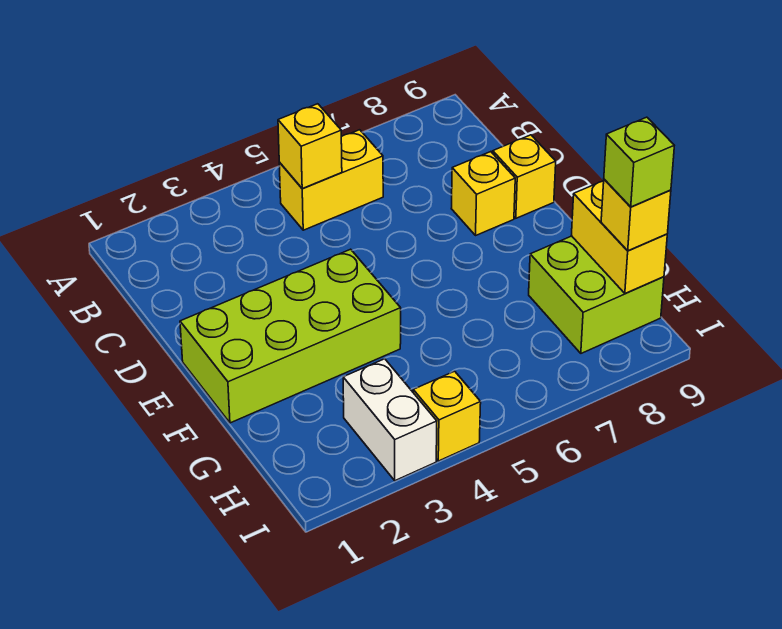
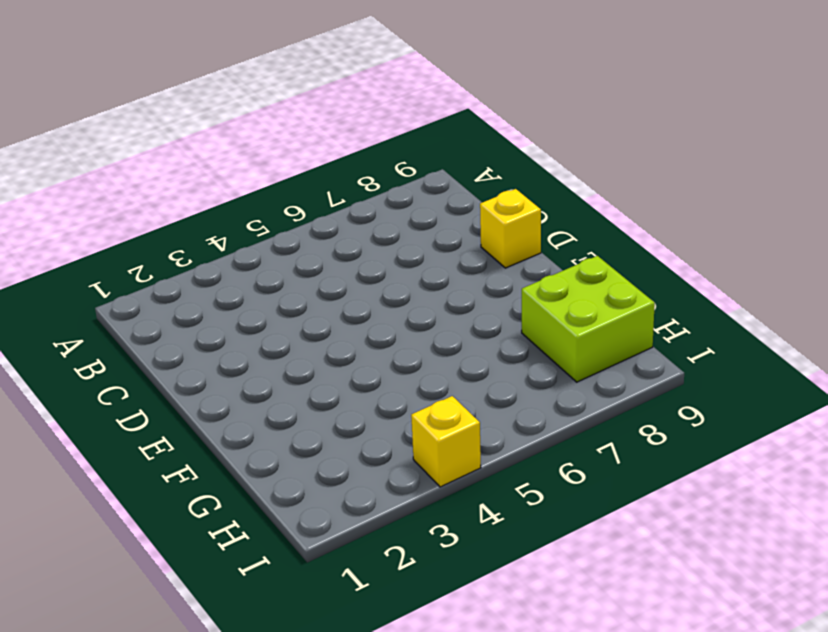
none -> yellow 1x2 brick [279,130,383,230]
none -> yellow 1x1 brick [451,152,515,235]

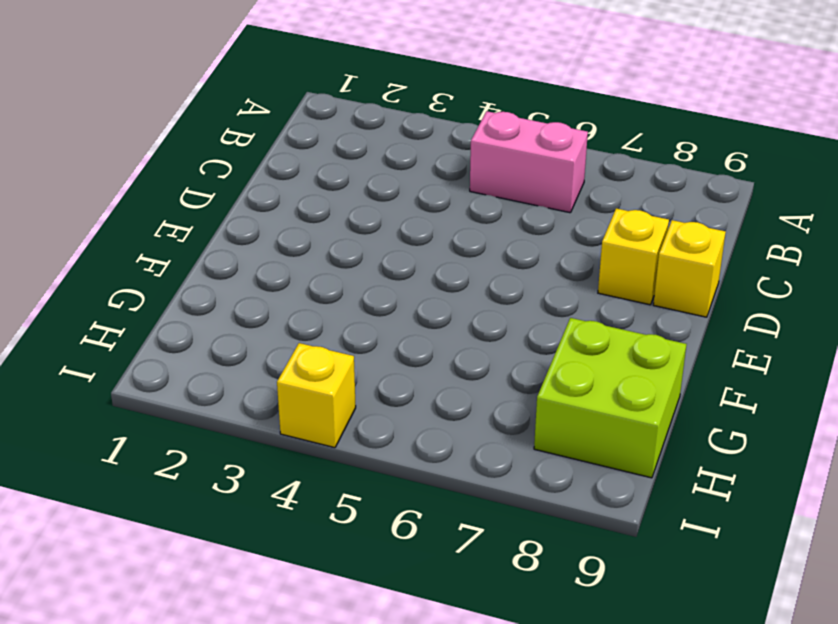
pink 1x2 brick [470,111,588,213] -> yellow 1x2 brick [279,130,383,230]
none -> lime 2x4 brick [180,249,401,423]
none -> white 1x2 brick [343,359,437,481]

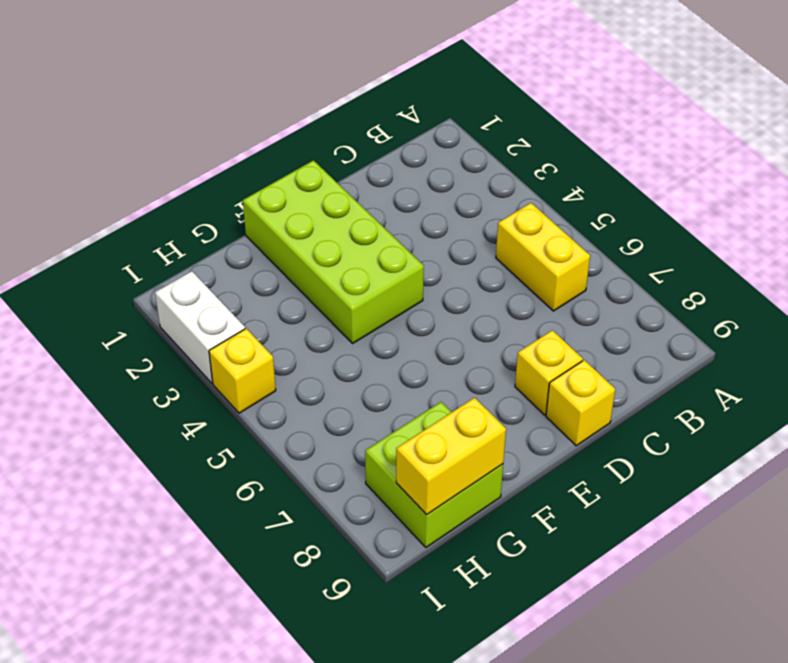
white 1x2 brick [155,271,245,383] -> white 1x2 brick turned to [343,359,437,481]
none -> yellow 1x1 brick [278,104,342,188]
none -> yellow 1x1 brick [601,179,671,251]

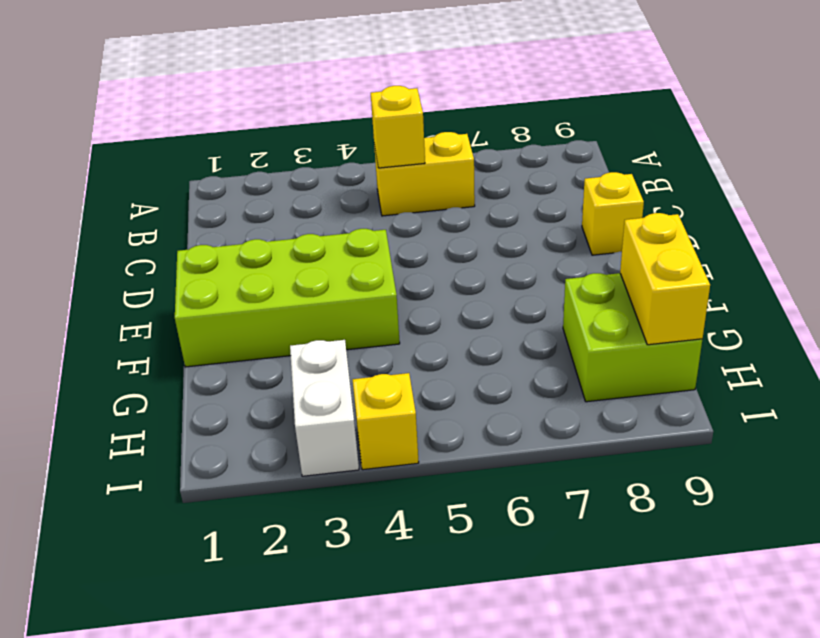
none -> yellow 1x1 brick [451,152,515,235]
none -> yellow 1x1 brick [601,179,671,251]

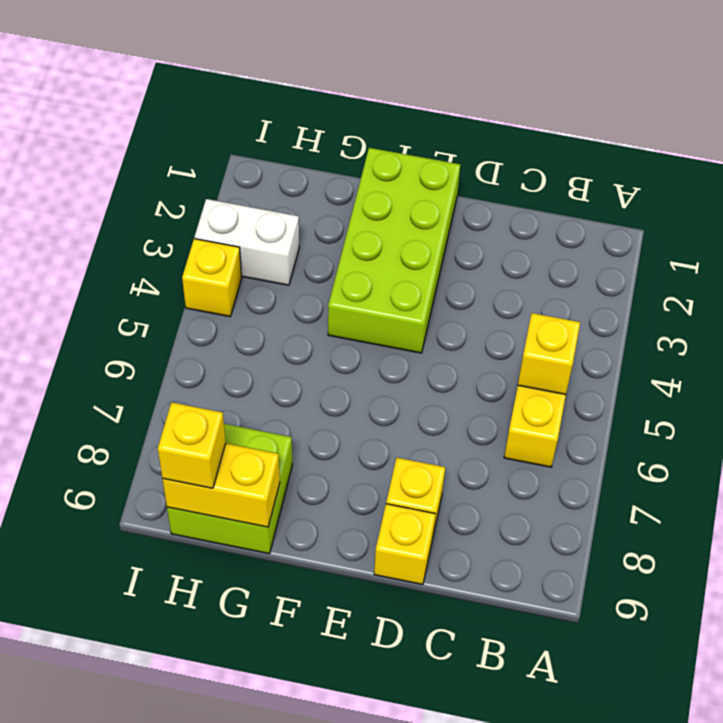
none -> lime 1x1 brick [604,117,674,207]

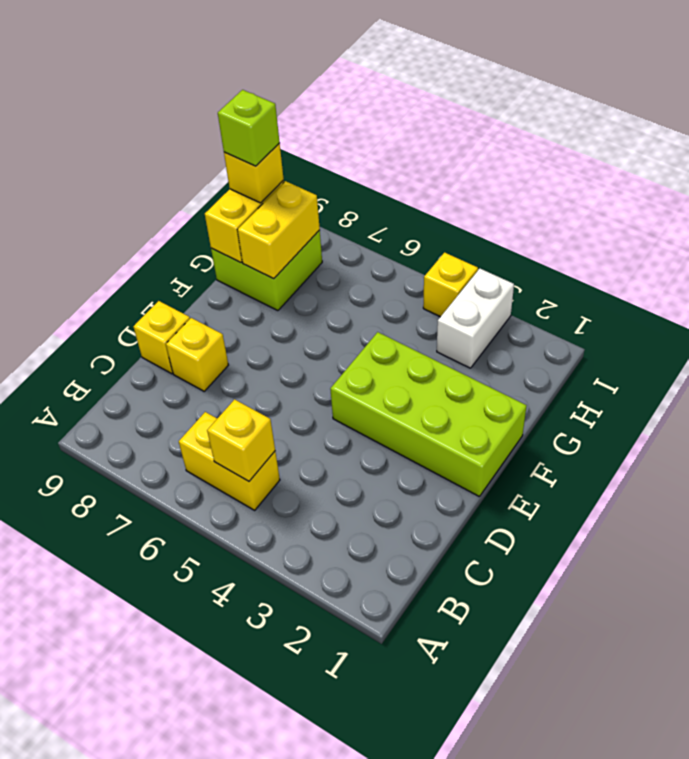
yellow 1x2 brick [238,181,320,279] -> none

